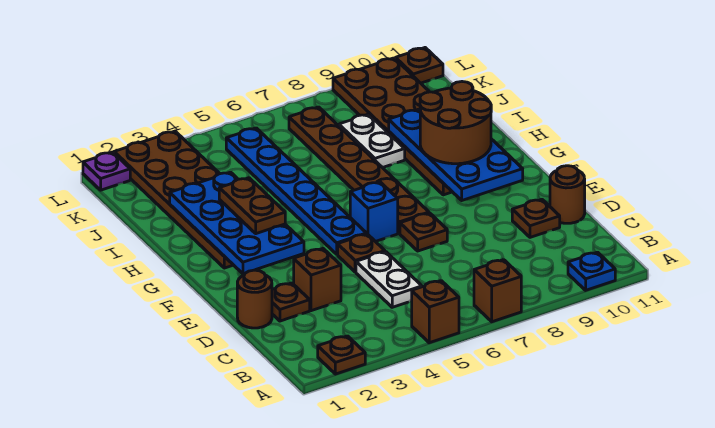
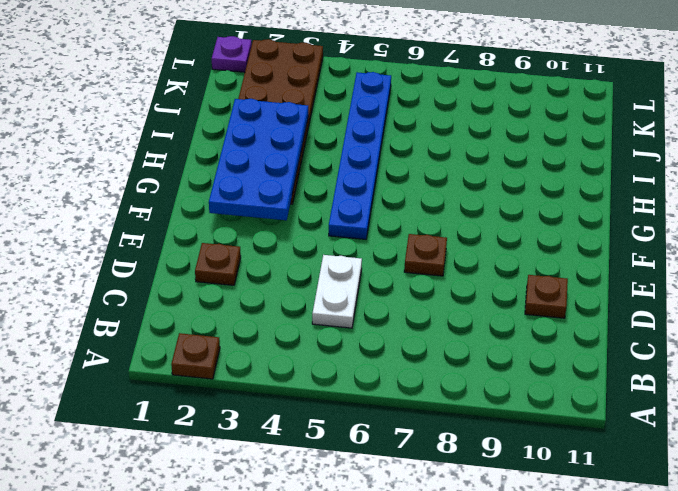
none -> brown 1x1 brick [412,281,459,343]
none -> brown 1x1 brick [474,260,521,322]
none -> blue 1x1 plate [568,252,615,290]

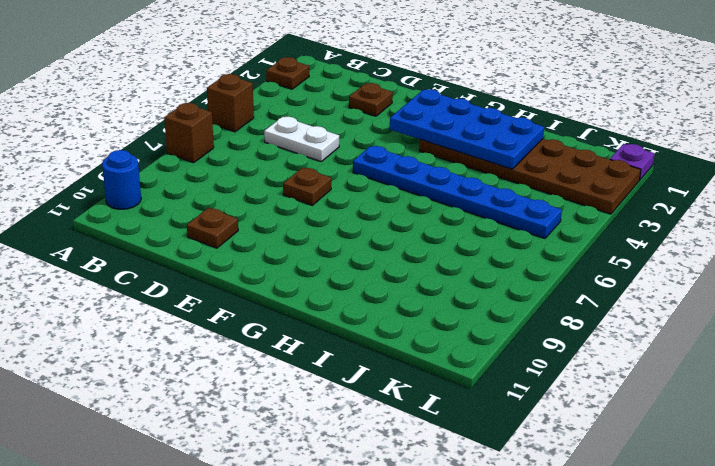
blue 1x1 round brick [102,150,141,209] -> blue 1x1 plate [568,252,615,290]
none -> brown 1x1 round brick [237,270,272,328]
none -> brown 1x1 brick [294,249,341,311]
none -> brown 1x1 round brick [550,166,585,223]

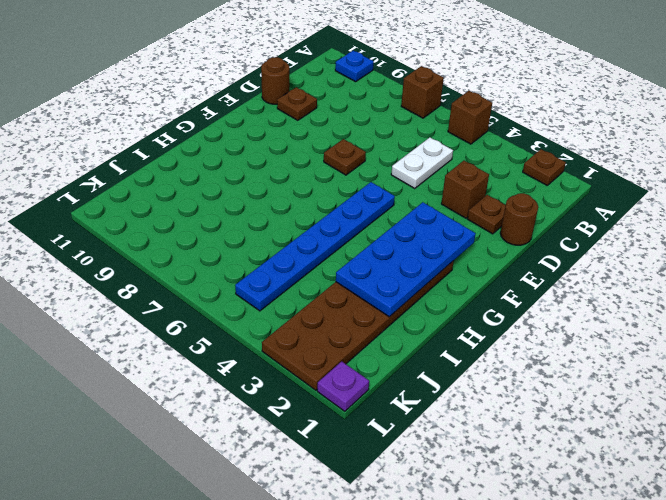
none -> brown 1x1 plate [338,234,385,272]
none -> blue 1x1 brick [350,182,398,242]
none -> brown 1x6 plate [289,107,429,233]

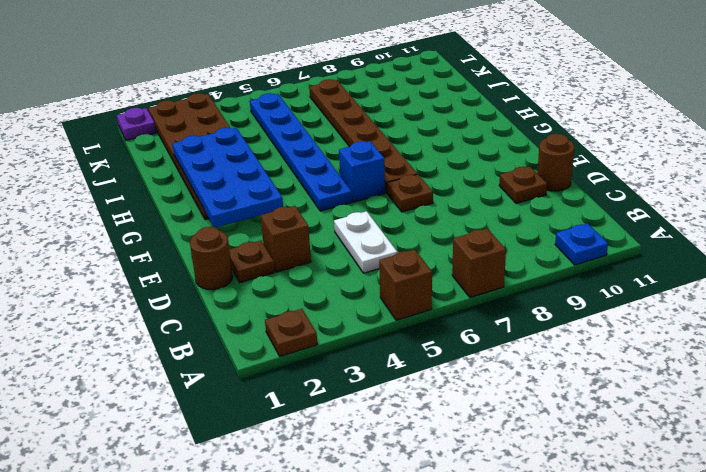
none -> brown 1x1 plate [338,234,385,272]
none -> brown 2x6 plate [333,58,452,195]
none -> white 1x2 plate [339,114,405,168]

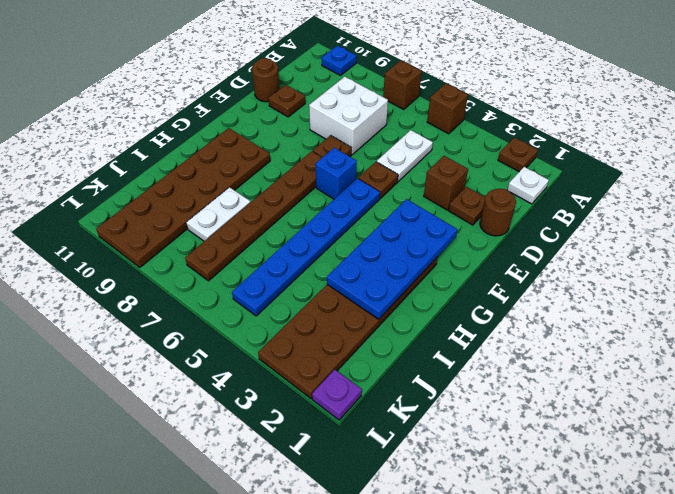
white 1x1 plate [507,167,549,204] -> none
white 2x2 brick [309,77,388,154] -> none
none -> brown 1x1 plate [396,48,443,83]
none -> blue 2x4 plate [389,109,523,200]
none -> brown 1x2 plate [219,178,285,234]

